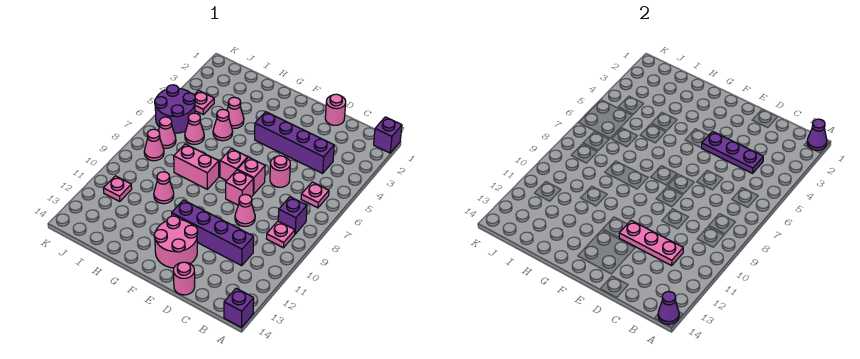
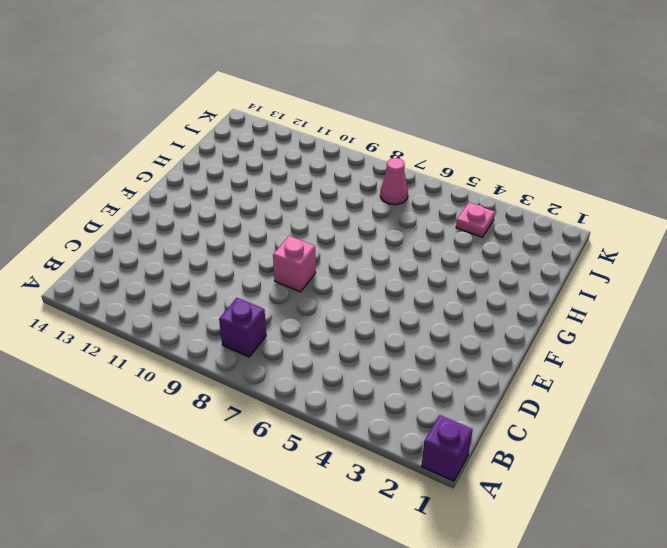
none -> purple 1x1 brick [224,288,254,328]
none -> pink 1x1 plate [301,182,329,208]
none -> pink 1x1 plate [266,221,295,248]

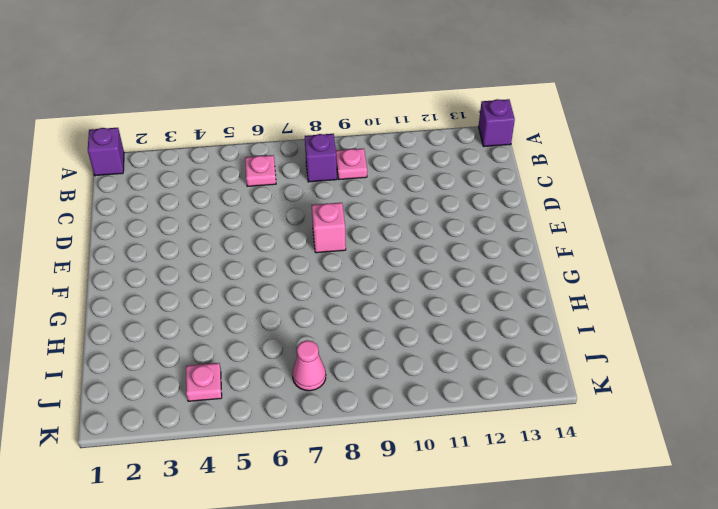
none -> purple 1x4 brick [255,112,334,173]
none -> purple 1x4 brick [172,200,254,266]
none -> pink 1x1 round brick [325,94,346,125]

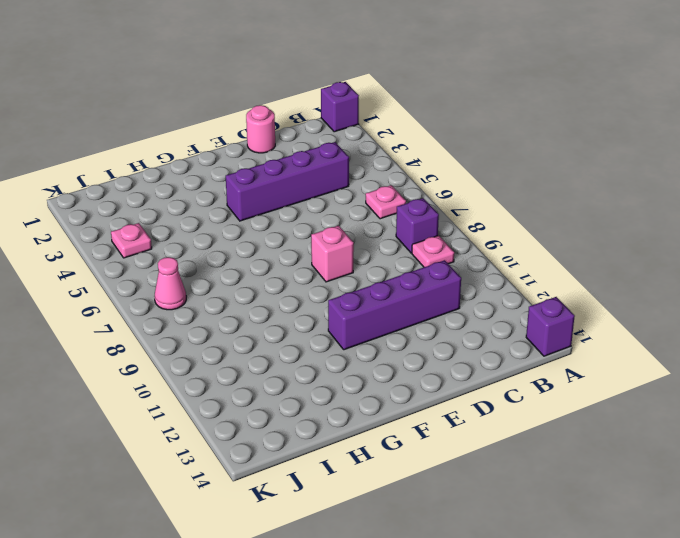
none -> pink 1x1 round brick [270,156,290,187]
none -> pink 1x1 cone [235,194,255,226]
none -> pink 1x1 round brick [173,262,195,295]

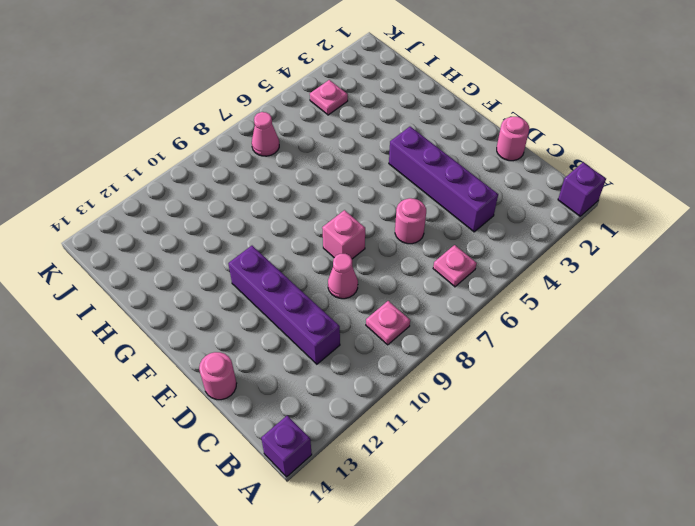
none -> purple 1x1 brick [278,197,307,234]
none -> pink 1x1 brick [237,157,265,194]
none -> pink 2x2 round brick [154,216,198,268]

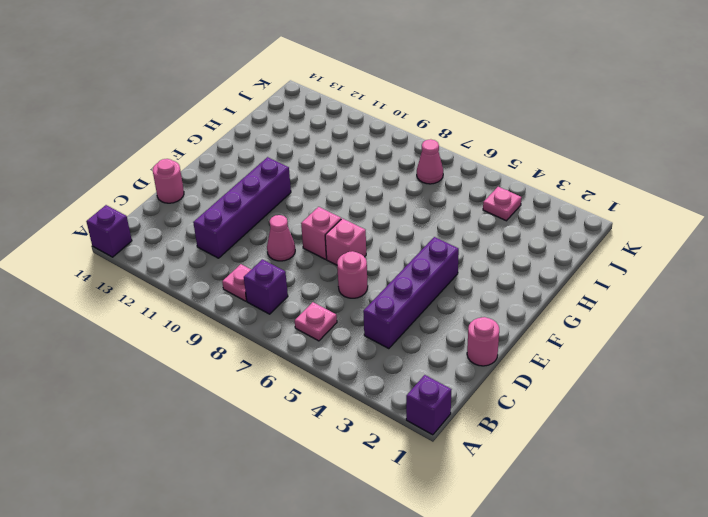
none -> pink 2x2 round brick [154,216,198,268]
none -> pink 1x1 brick [220,149,248,181]
none -> pink 1x2 brick [174,144,219,189]

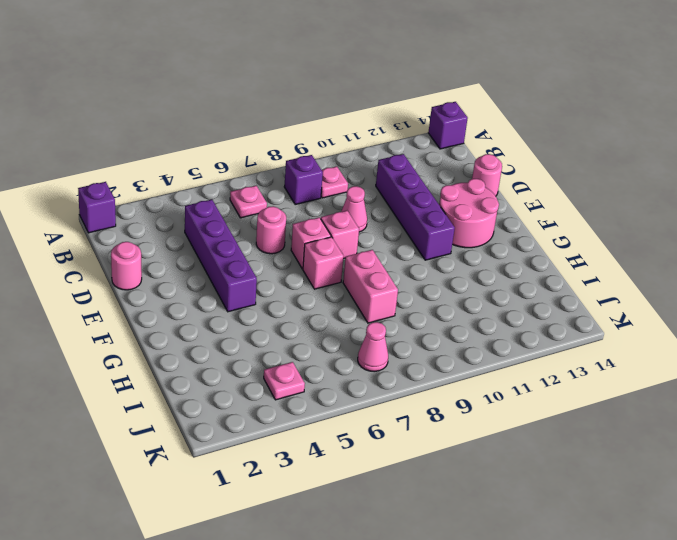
none -> pink 1x1 cone [227,97,244,128]
none -> pink 1x1 cone [213,109,233,141]
none -> pink 1x1 cone [154,172,174,204]

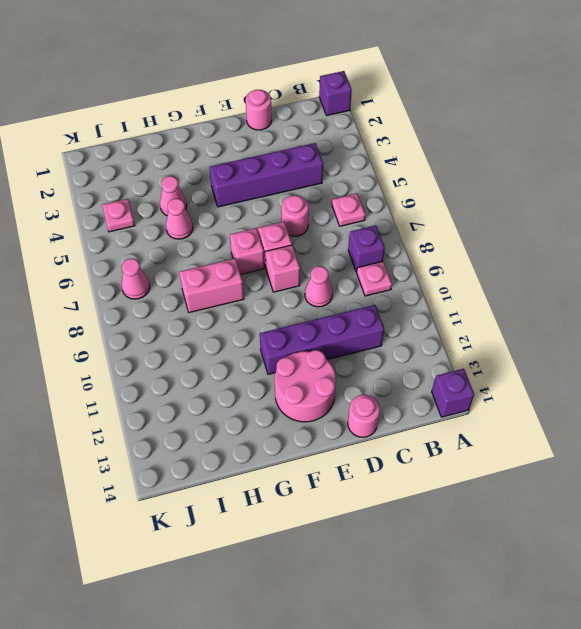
none -> pink 1x1 cone [154,172,174,204]
none -> pink 1x1 cone [185,113,204,144]
none -> purple 2x2 round brick [155,85,195,133]

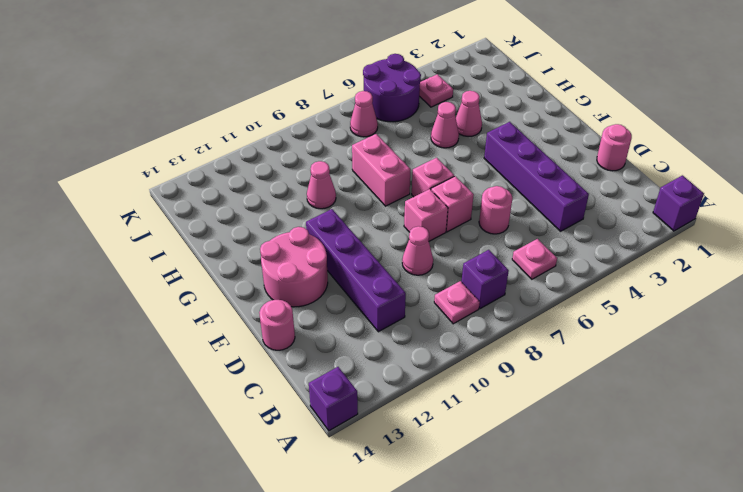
none -> pink 1x1 cone [185,113,204,144]
none -> pink 1x1 cone [144,129,164,161]
none -> pink 1x1 plate [103,176,132,201]

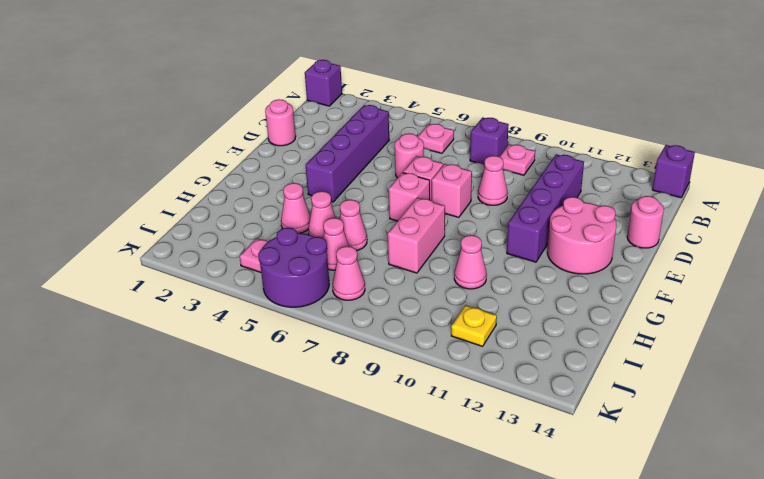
pink 1x1 cone [340,200,367,251] -> pink 1x1 cone moved to [144,129,164,161]
yellow 1x1 plate [451,305,497,346] -> pink 1x1 plate [103,176,132,201]
none -> purple 1x1 cone [807,119,827,150]
none -> purple 1x1 cone [658,292,679,324]
none -> purple 1x3 plate [702,132,763,173]

